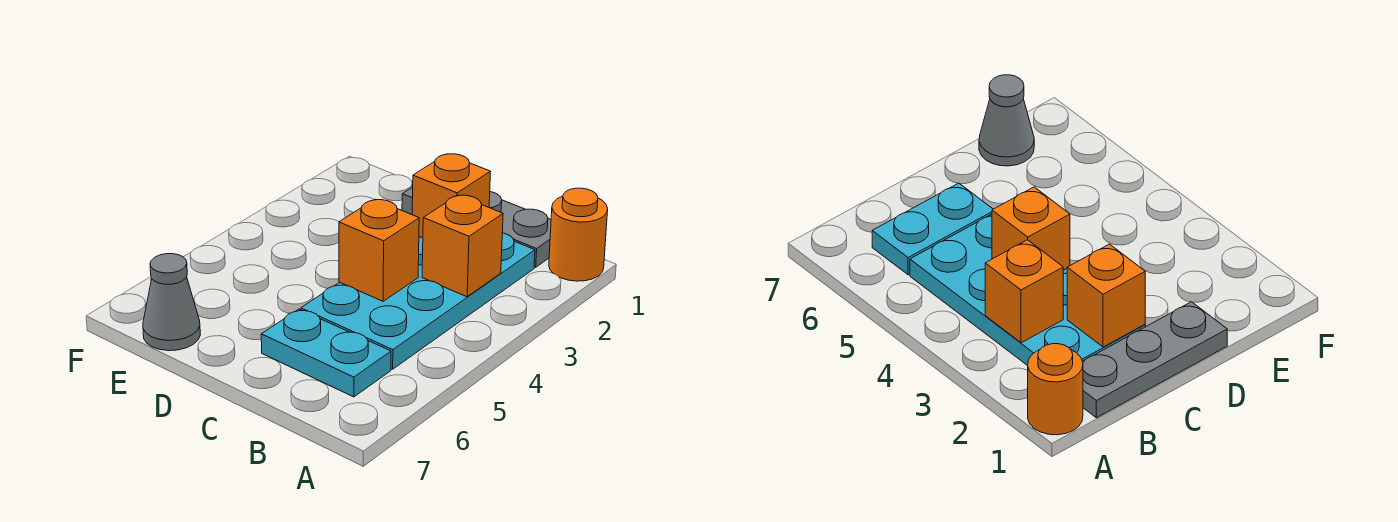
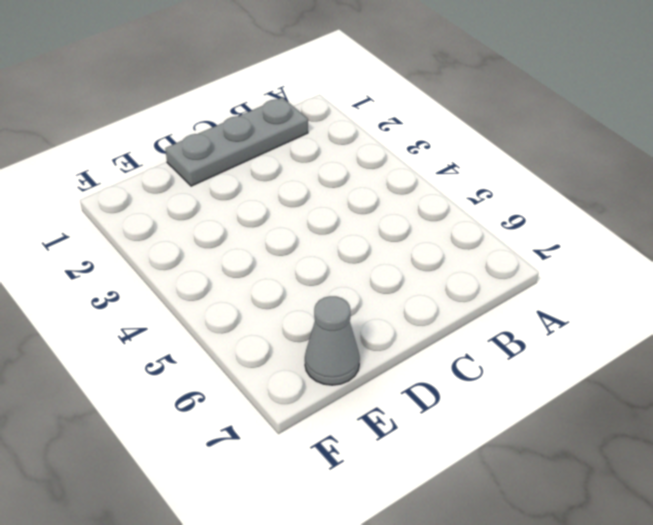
none -> orange 1x1 round brick [549,188,608,281]
none -> cyan 2x4 plate [301,233,535,369]

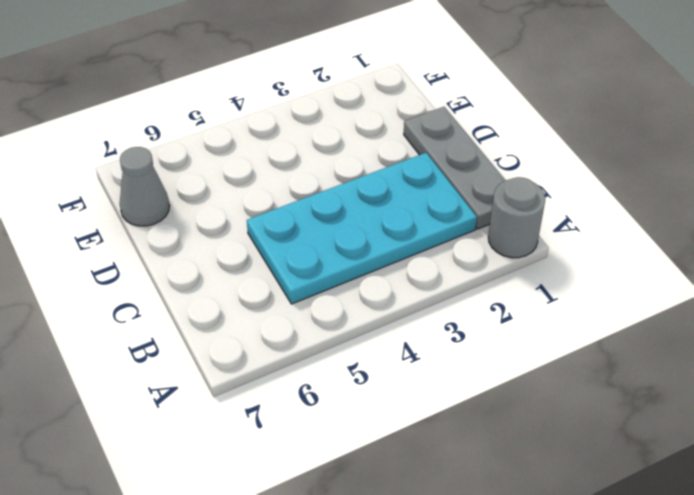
grey 1x1 round brick [488,177,545,258] -> orange 1x1 round brick [549,188,608,281]
none -> cyan 1x2 plate [261,309,391,397]
none -> orange 1x1 brick [422,195,503,297]

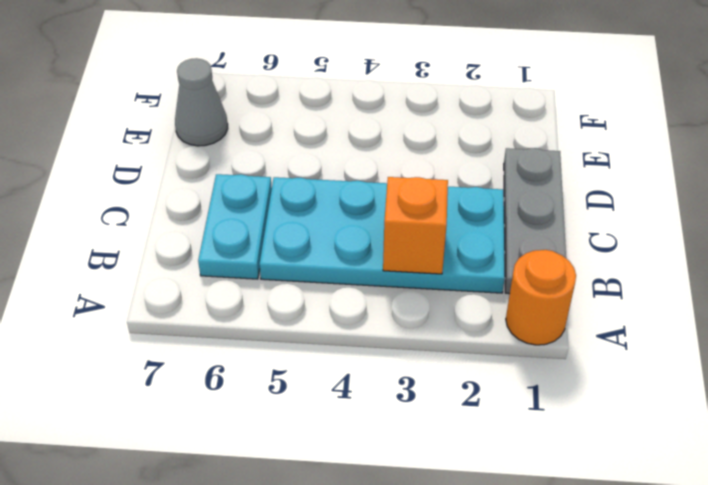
none -> orange 1x1 brick [412,154,491,238]
none -> orange 1x1 brick [339,199,419,301]

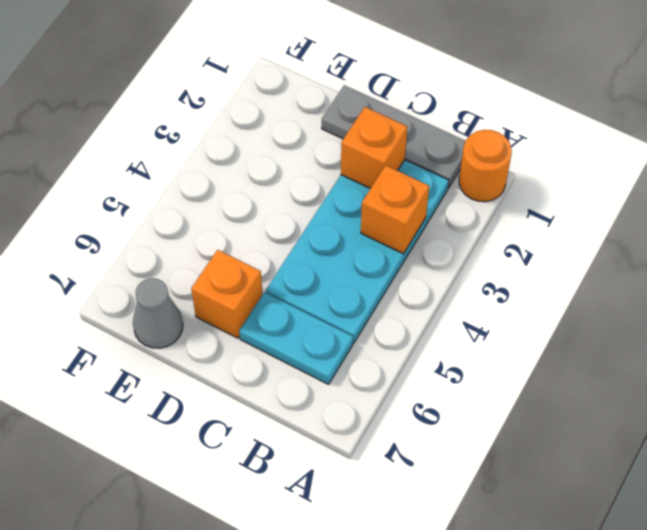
orange 1x1 brick [191,250,262,338] -> orange 1x1 brick moved to [339,199,419,301]

